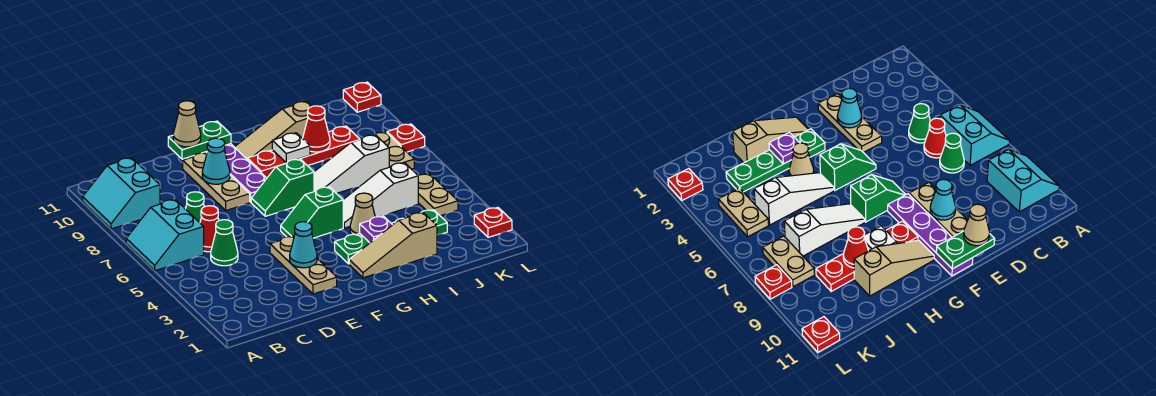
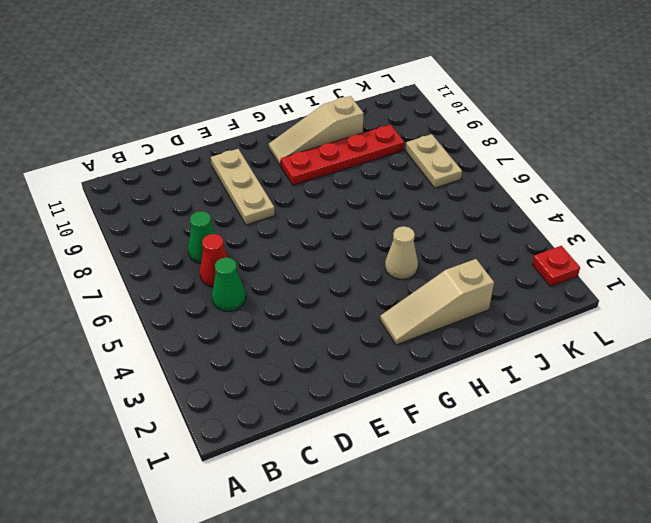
none -> cyan 2x2 slope [126,200,204,271]
none -> cyan 2x2 slope [83,158,160,229]
none -> tan 1x3 plate [270,236,337,294]

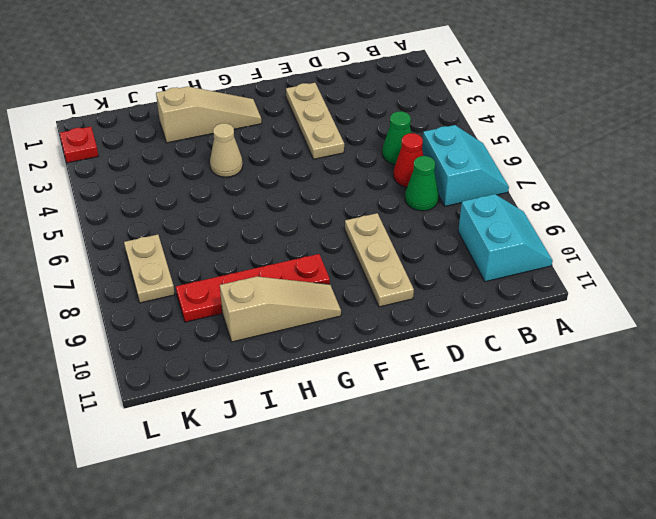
none -> green 1x2 slope [281,187,343,238]
none -> green 1x2 slope [251,159,314,216]
none -> purple 1x4 plate [203,144,267,202]

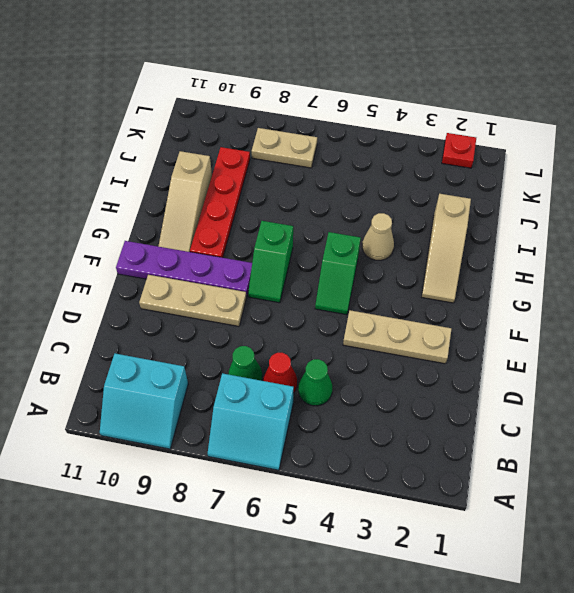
none -> green 1x4 plate [335,210,447,264]
none -> white 1x3 slope [343,163,418,228]
none -> white 1x3 slope [314,135,389,194]

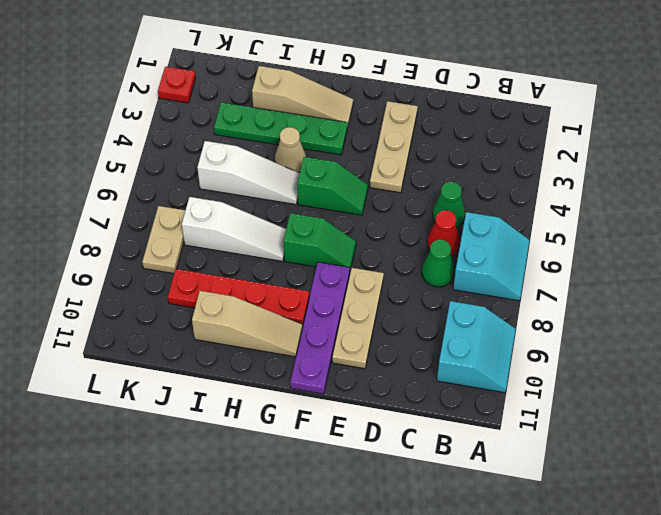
none -> tan 1x2 plate [418,174,458,216]
none -> red 1x1 plate [387,124,425,152]
none -> red 1x1 plate [343,82,381,112]

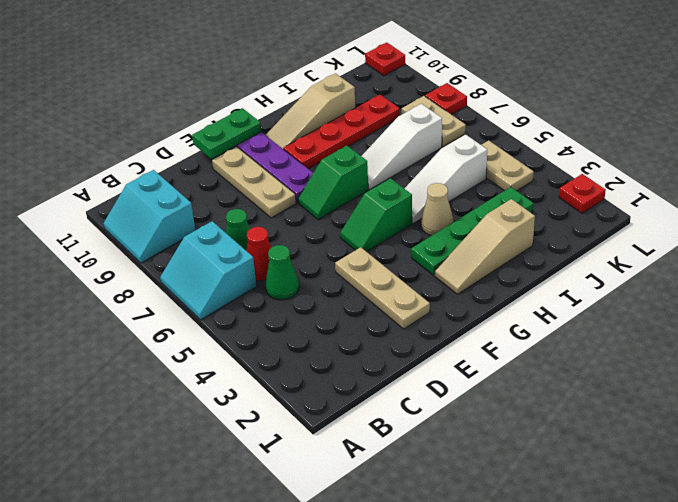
none -> cyan 1x1 cone [290,222,317,268]
none -> cyan 1x1 cone [202,138,230,184]
none -> purple 1x1 plate [360,216,392,243]

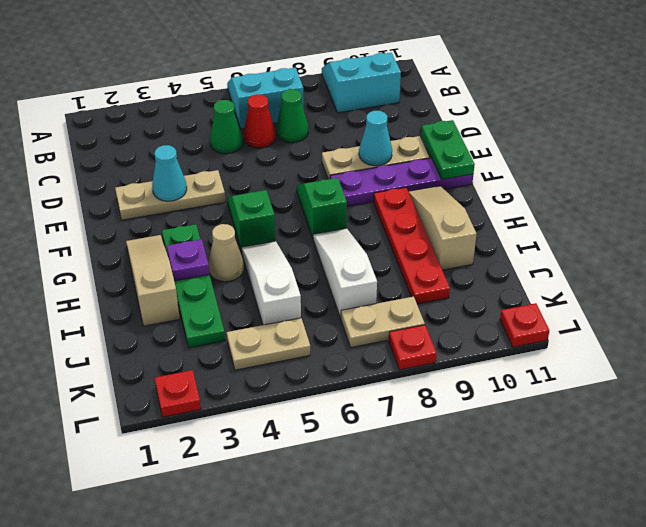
none -> white 1x1 plate [272,133,310,163]
none -> red 1x1 cone [303,106,330,152]
none -> tan 1x1 cone [173,101,201,147]

